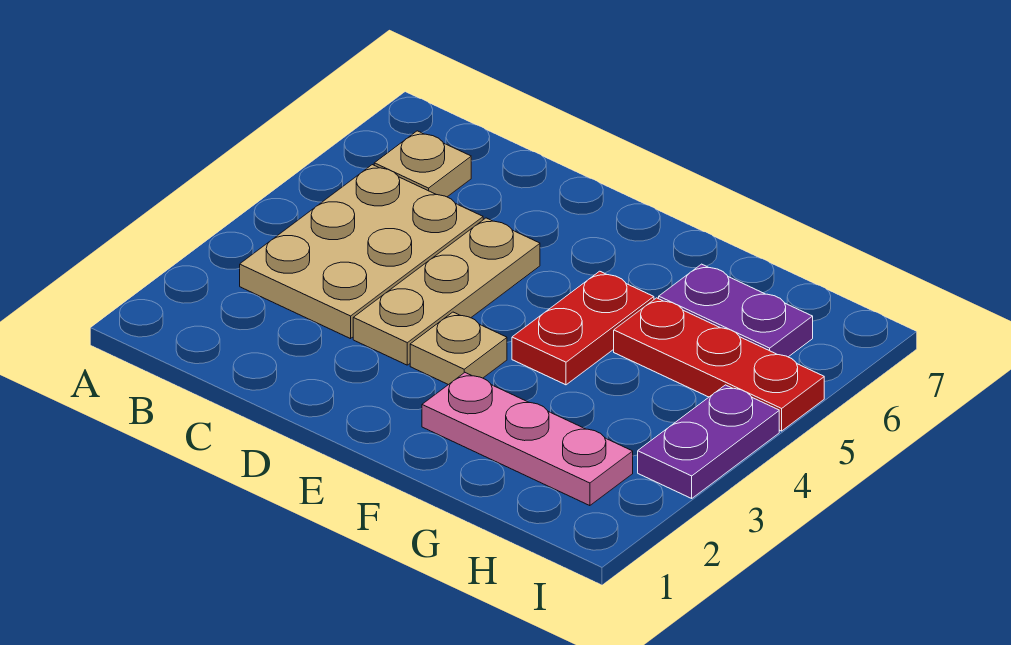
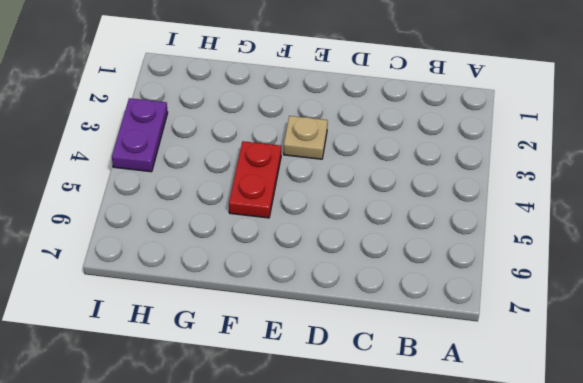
none -> tan 2x3 plate [240,165,483,339]
none -> tan 1x1 plate [374,131,471,197]

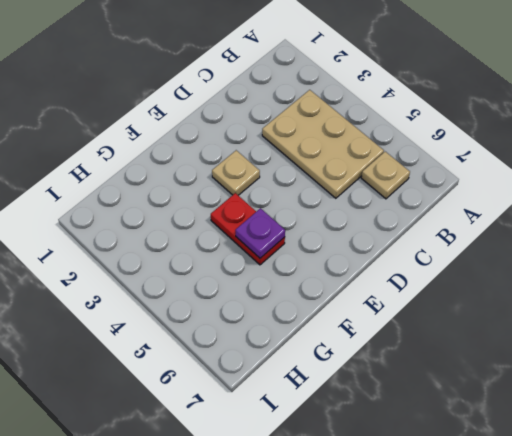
purple 1x1 plate [235,208,285,258] -> none
none -> tan 1x3 plate [353,218,540,365]
none -> pink 1x3 plate [422,373,633,506]

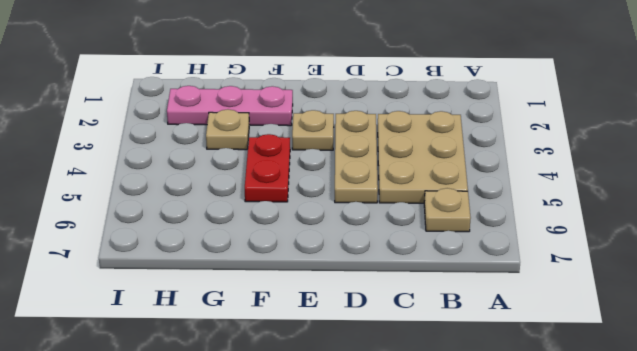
tan 1x1 plate [206,109,249,150] -> none
none -> red 1x3 plate [614,298,824,431]
none -> purple 1x2 plate [659,264,813,357]

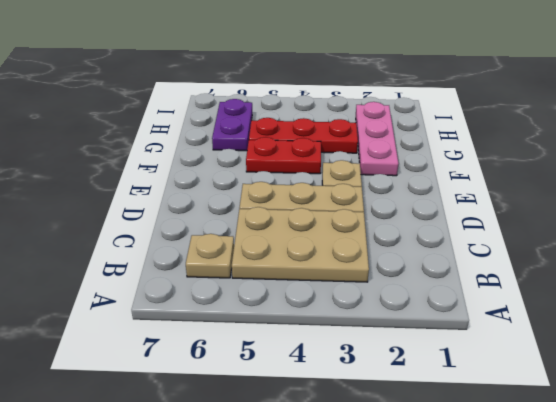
red 1x3 plate [249,118,358,153] -> red 1x3 plate turned to [614,298,824,431]
none -> purple 1x2 plate [638,385,779,498]

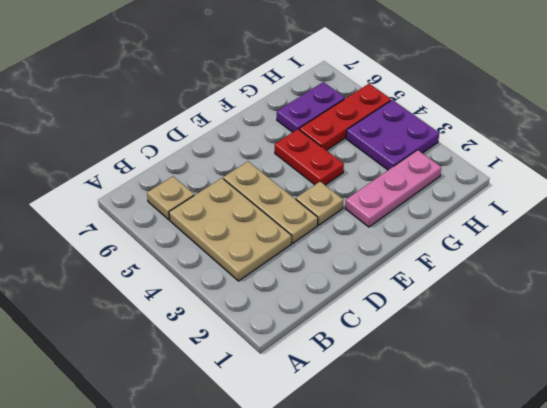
purple 2x2 plate [346,100,439,170] -> purple 1x2 plate [638,385,779,498]

